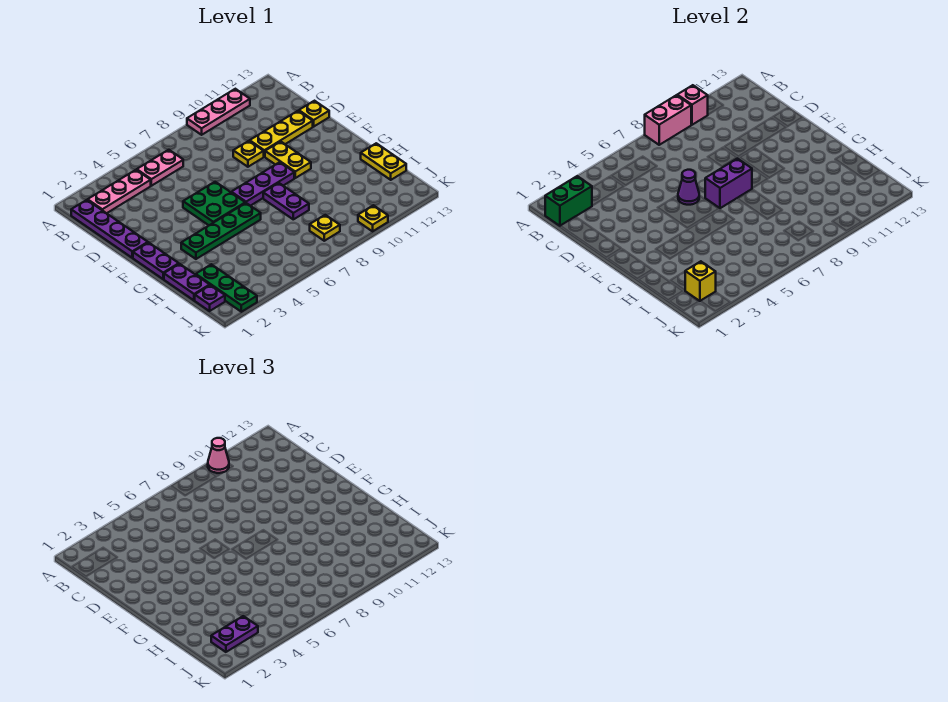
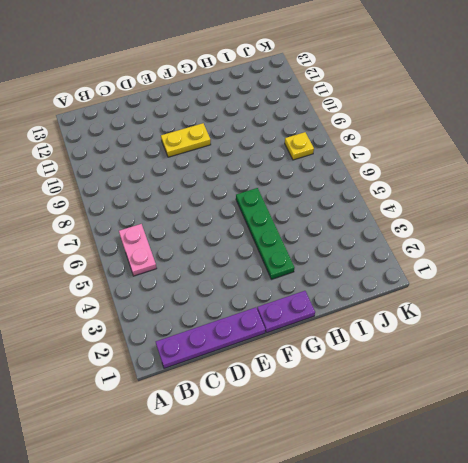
none -> pink 1x3 plate [187,89,250,135]
none -> pink 1x3 plate [88,170,151,213]
none -> yellow 1x1 plate [233,141,264,167]

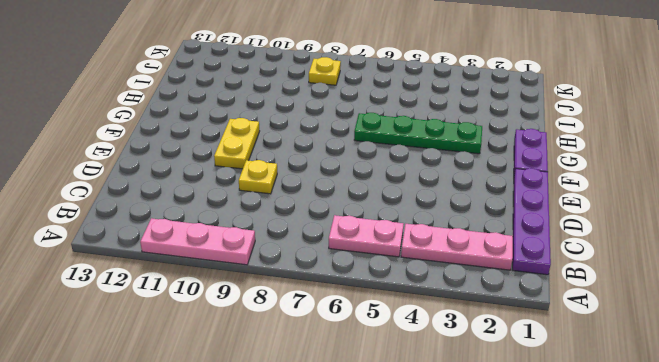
none -> yellow 1x3 plate [250,111,313,157]
none -> yellow 1x1 plate [299,101,329,127]
none -> green 2x2 plate [183,182,245,225]

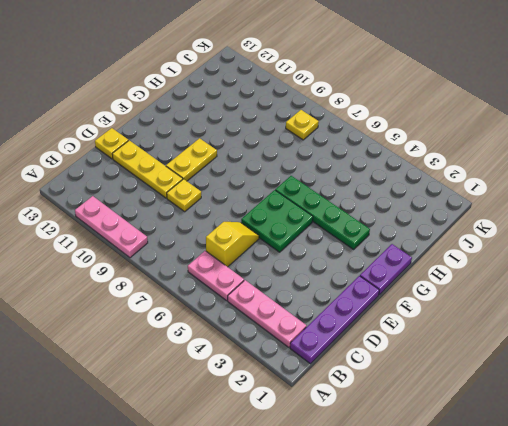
yellow 1x2 slope [206,222,259,267] -> none
none -> purple 1x3 plate [231,162,294,206]
none -> purple 1x2 plate [263,183,309,219]
none -> purple 1x2 plate [164,264,210,300]

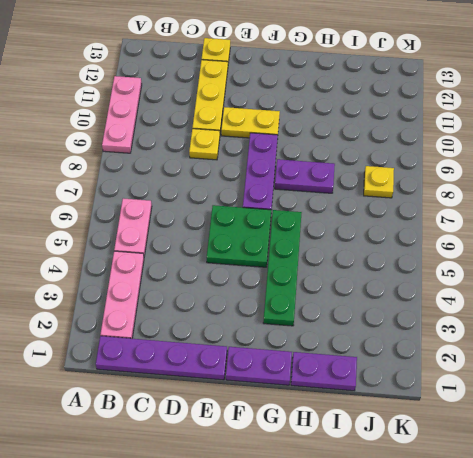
none -> yellow 1x2 plate [361,143,406,180]
none -> green 1x3 plate [195,264,257,312]
none -> purple 1x1 plate [195,285,225,311]

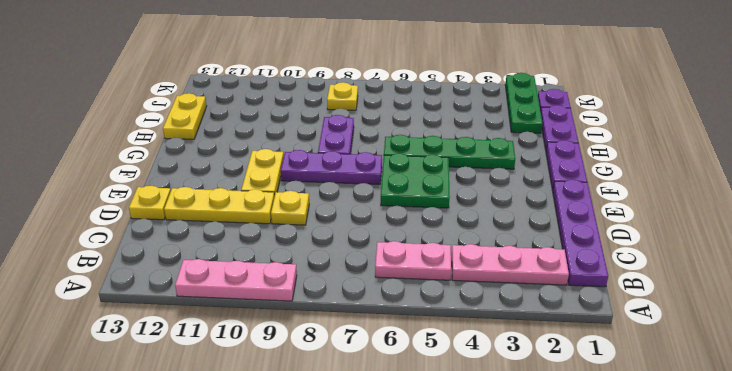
none -> yellow 1x1 plate [358,205,388,231]
none -> pink 1x2 brick [645,95,691,145]
none -> pink 1x1 brick [677,85,708,125]

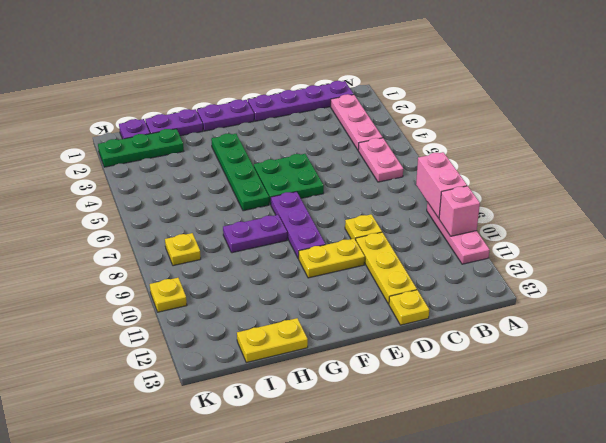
none -> green 1x2 brick [545,176,592,226]
none -> purple 1x1 cone [678,170,699,205]
none -> purple 1x2 brick [705,159,752,208]

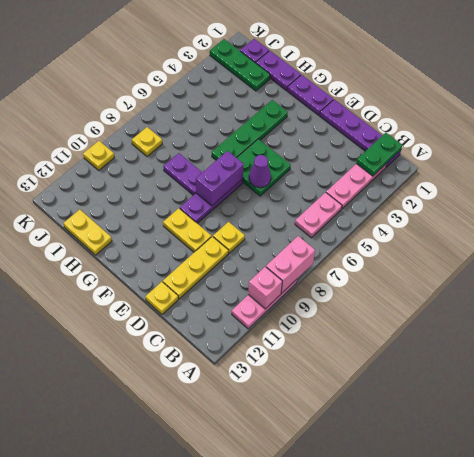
green 1x2 plate [356,133,402,176] -> green 1x2 brick [545,176,592,226]
none -> yellow 1x1 brick [685,261,716,301]
none -> pink 1x1 cone [208,438,229,473]
none -> purple 1x2 plate [211,616,258,652]

